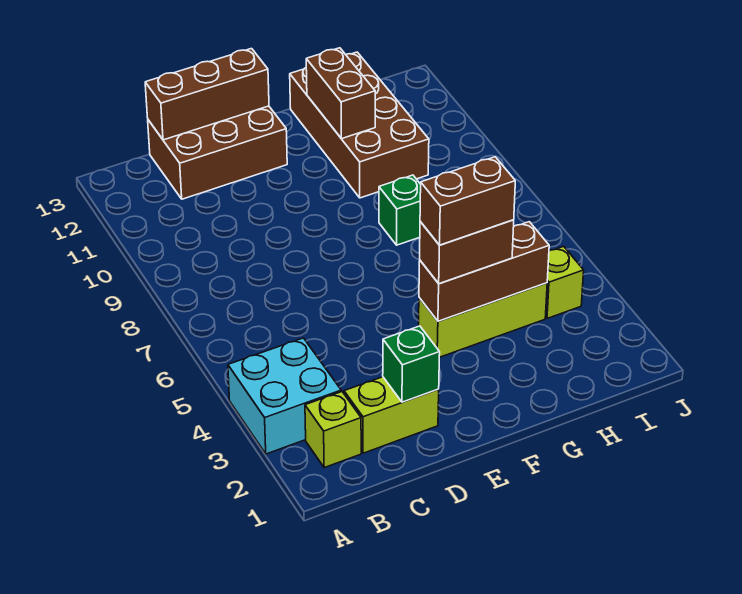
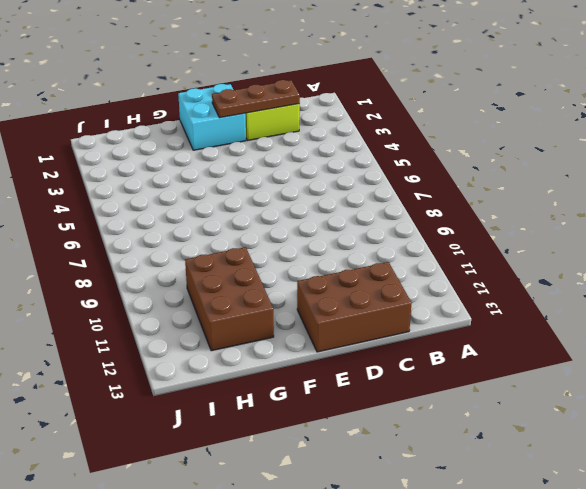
brown 1x3 plate [212,80,300,118] -> green 1x1 brick [383,326,440,402]
cyan 2x2 brick [178,84,246,150] -> cyan 2x2 brick moved to [228,338,341,454]
brown 2x3 brick [185,247,274,351] -> brown 2x4 brick [290,52,429,198]
none -> lime 1x1 brick [305,392,361,468]
none -> lime 1x3 brick [419,283,547,357]
none -> green 1x1 brick [379,175,421,245]

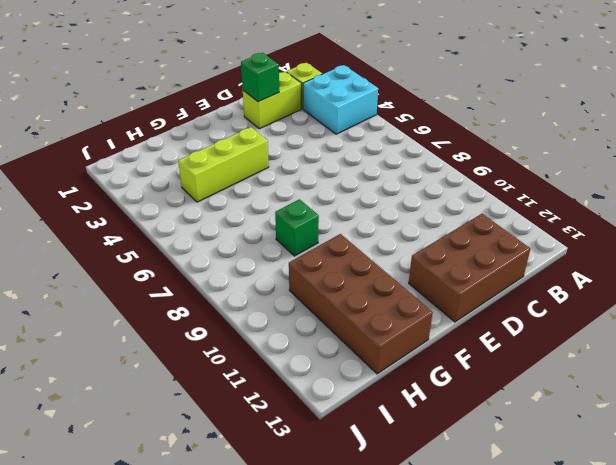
none -> lime 1x1 brick [546,246,584,318]
none -> brown 1x3 brick [145,49,269,140]
none -> brown 1x3 brick [419,222,549,321]

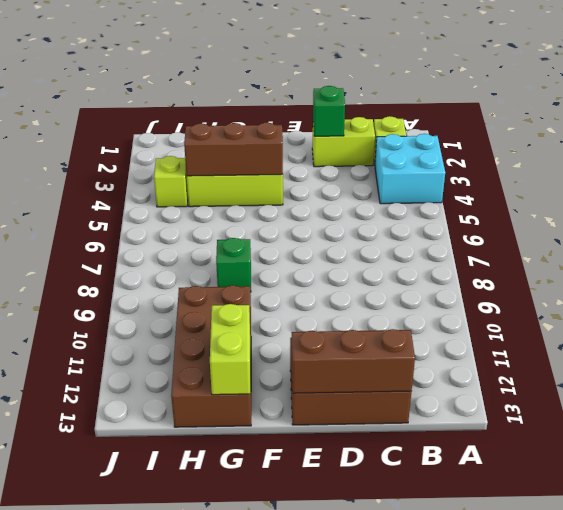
lime 1x2 brick [210,304,250,395] -> brown 1x2 brick [306,48,375,139]
none -> brown 1x2 brick [420,220,514,284]
none -> brown 1x2 brick [420,157,515,245]

